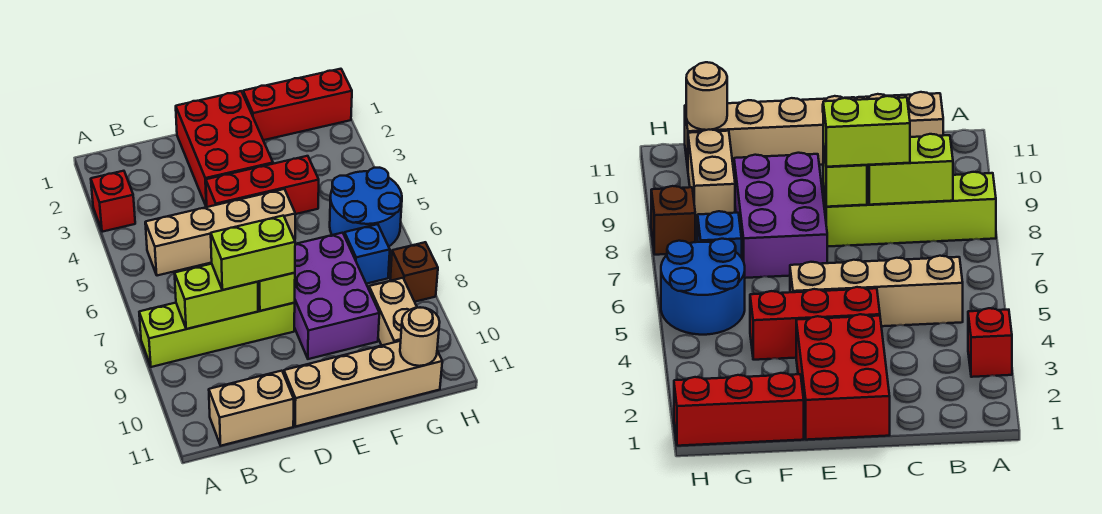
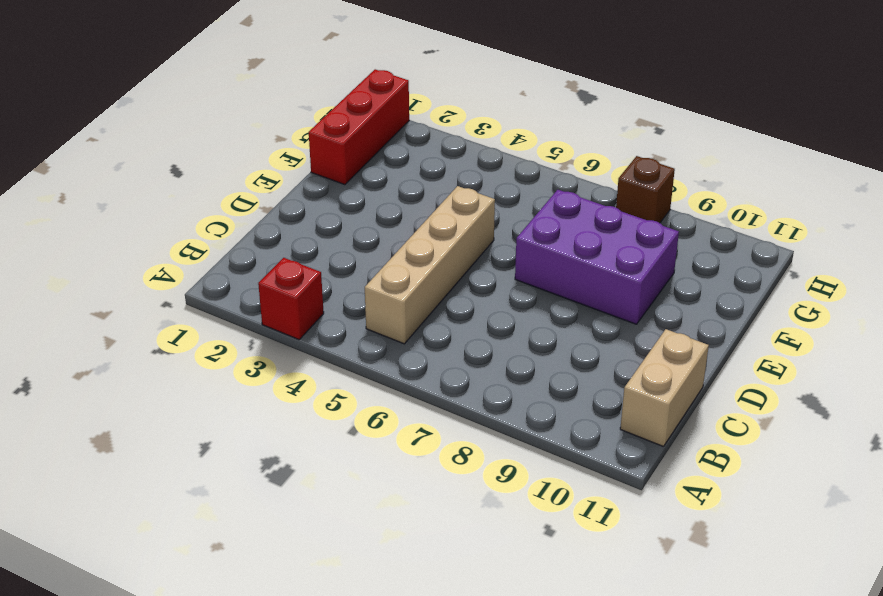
none -> lime 1x4 brick [139,303,295,367]
none -> red 2x3 brick [176,91,273,207]
none -> red 1x3 brick [206,156,319,214]

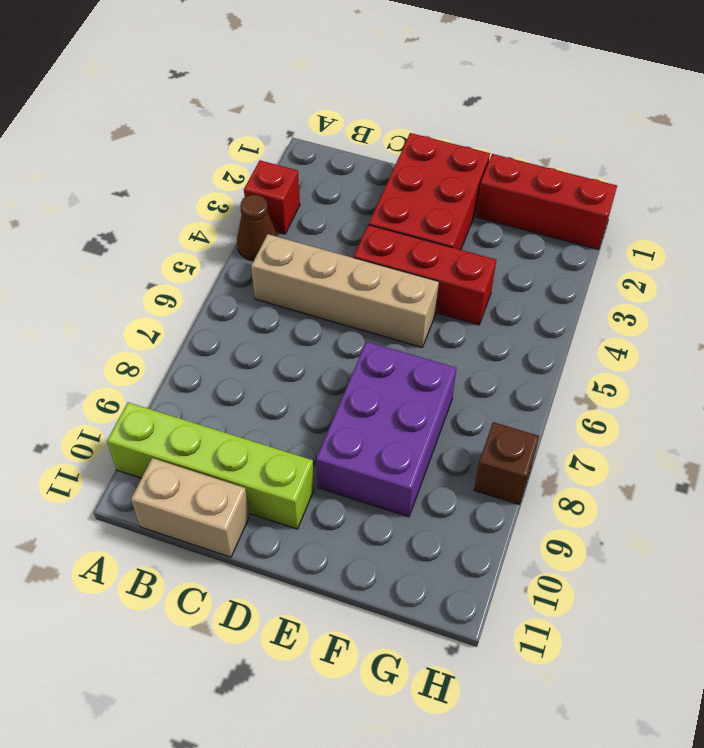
brown 1x1 cone [237,195,278,261] -> none
lime 1x4 brick [107,402,314,529] -> lime 1x4 brick moved to [139,303,295,367]
none -> tan 1x4 brick [284,341,442,427]
none -> blue 2x2 round brick [330,168,402,247]
none -> blue 1x1 brick [344,224,390,284]

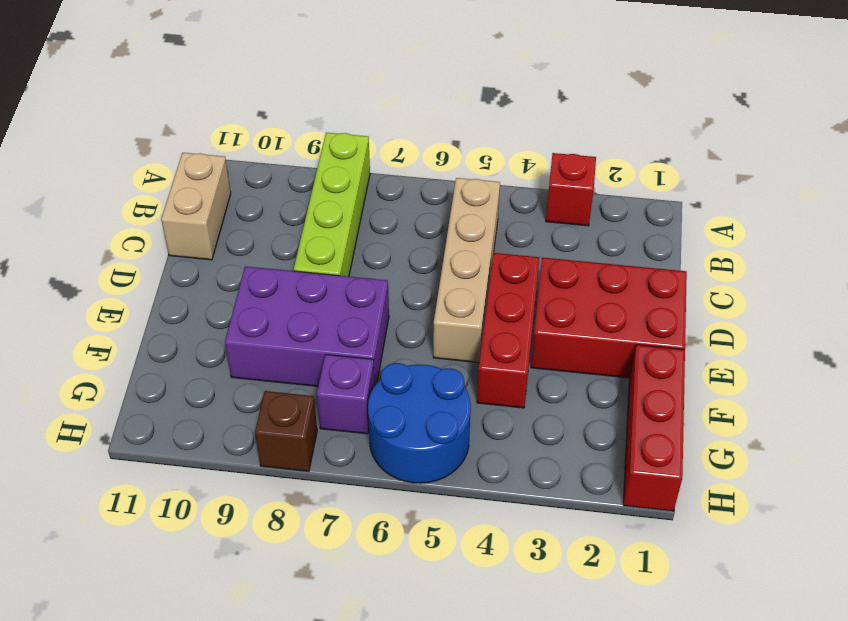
purple 1x1 brick [317,354,375,434] -> blue 1x1 brick [344,224,390,284]
none -> tan 1x4 brick [284,341,442,427]
none -> tan 1x2 brick [369,278,417,345]
none -> lime 1x2 brick [175,264,258,329]

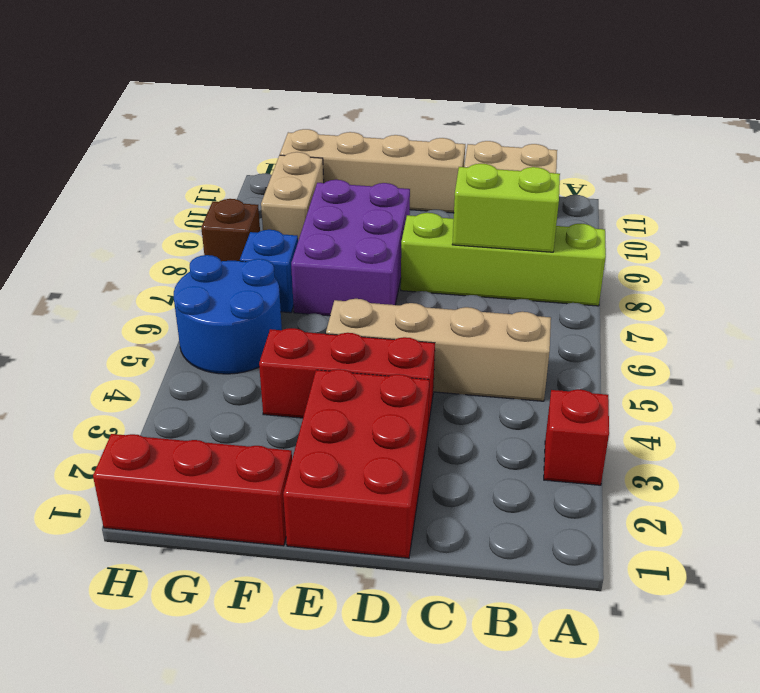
none -> lime 1x1 brick [258,273,295,311]
none -> tan 1x1 round brick [400,308,440,366]
none -> lime 1x2 brick [211,216,295,290]

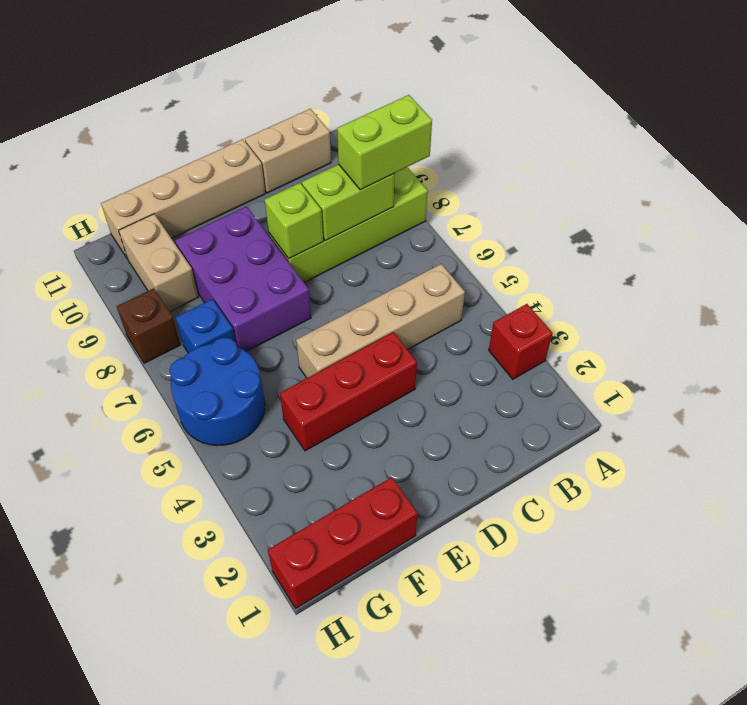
lime 1x2 brick [337,95,432,190] -> lime 1x2 brick moved to [211,216,295,290]
none -> red 2x3 brick [176,91,273,207]
none -> tan 1x1 round brick [400,308,440,366]

